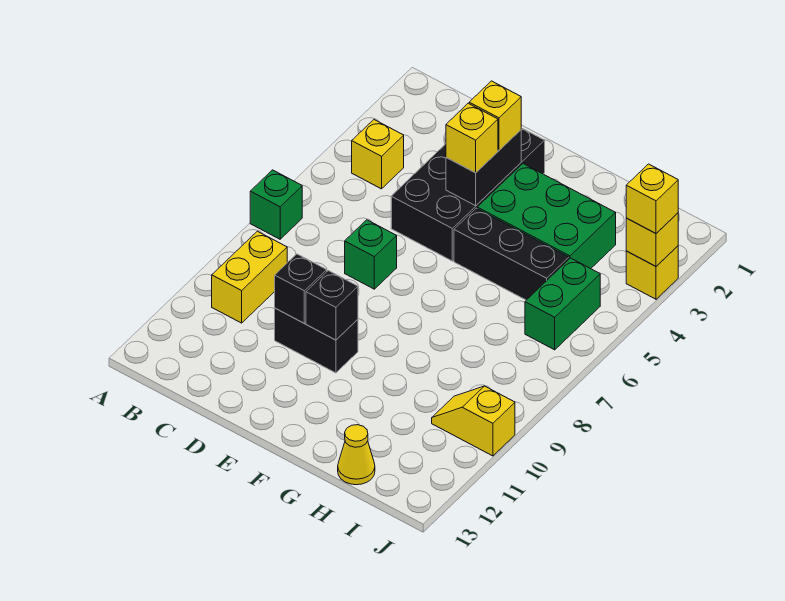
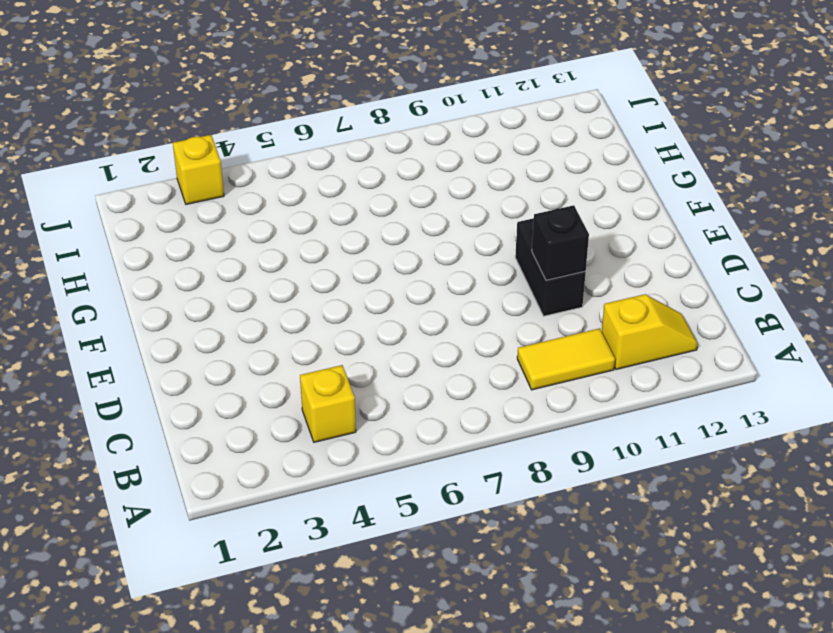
yellow 1x2 tile [517,328,615,390] -> yellow 1x2 brick [212,231,287,323]
yellow 1x2 slope [601,294,698,369] -> yellow 1x2 slope turned to [432,386,515,456]
none -> green 1x1 brick [250,170,302,239]
none -> black 2x4 brick [391,128,545,261]
none -> green 1x1 brick [345,220,397,289]

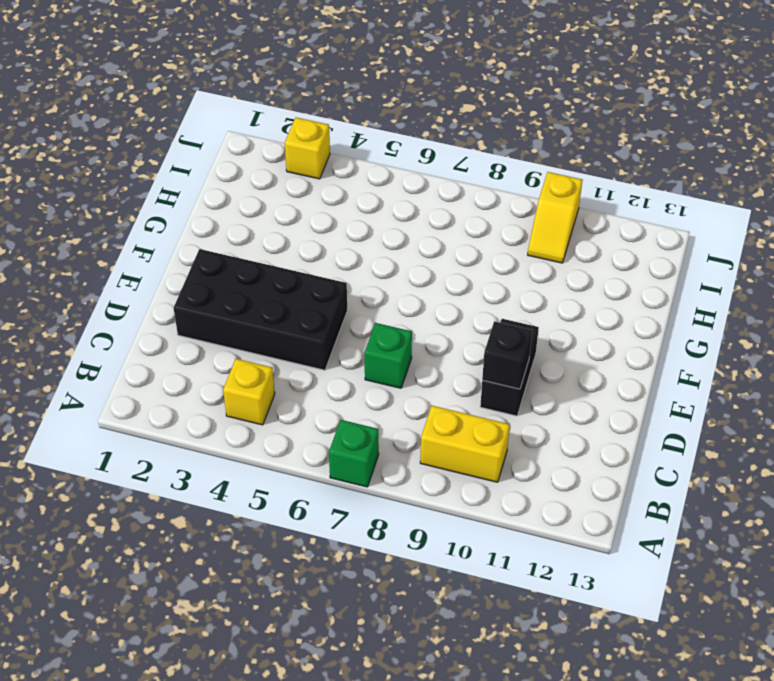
none -> green 2x3 brick [477,164,616,269]
none -> black 1x3 brick [454,208,569,300]
none -> yellow 1x1 cone [338,425,375,485]

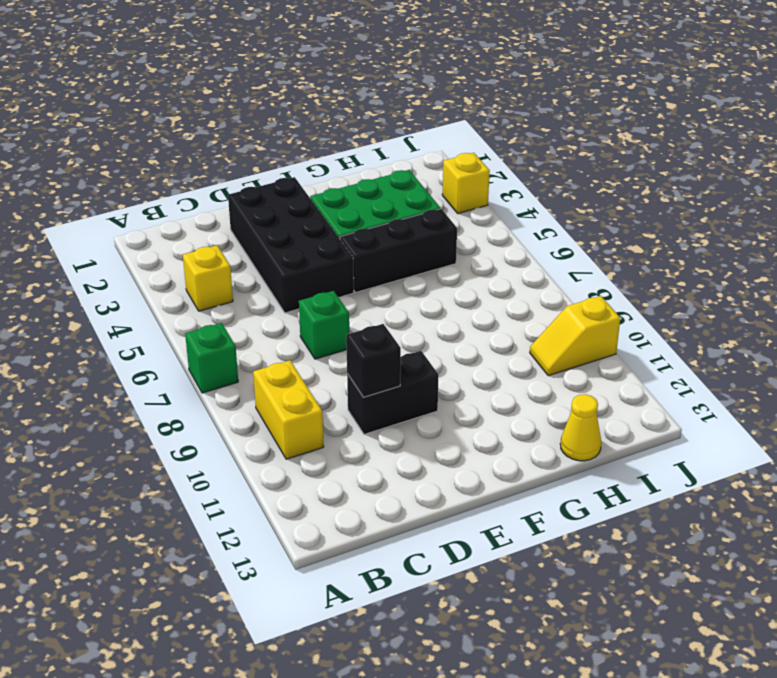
none -> green 1x2 brick [525,258,600,350]
none -> black 1x2 brick [446,130,521,206]
none -> black 1x1 brick [306,271,358,340]

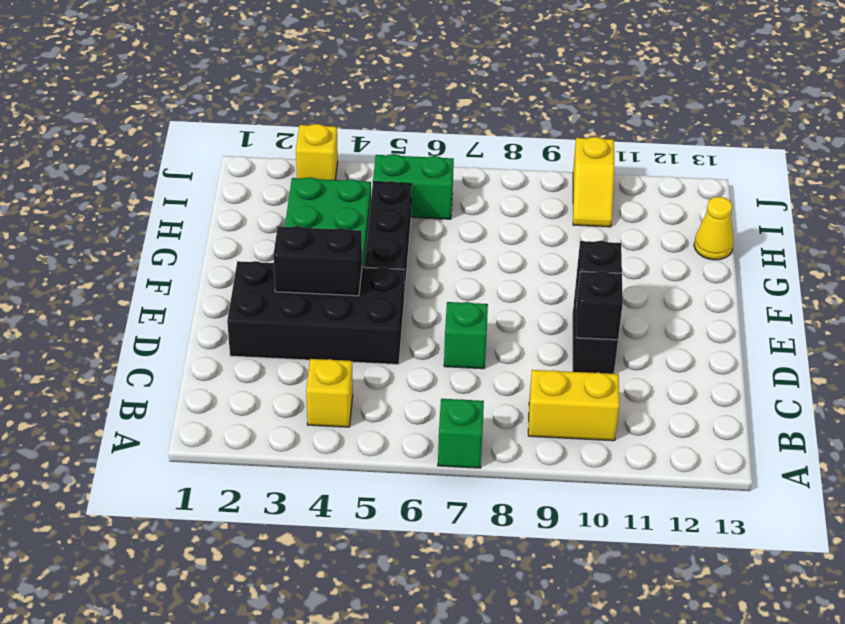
none -> yellow 1x1 brick [626,213,678,266]
none -> yellow 1x1 brick [469,81,521,150]
none -> yellow 1x1 brick [446,103,498,173]

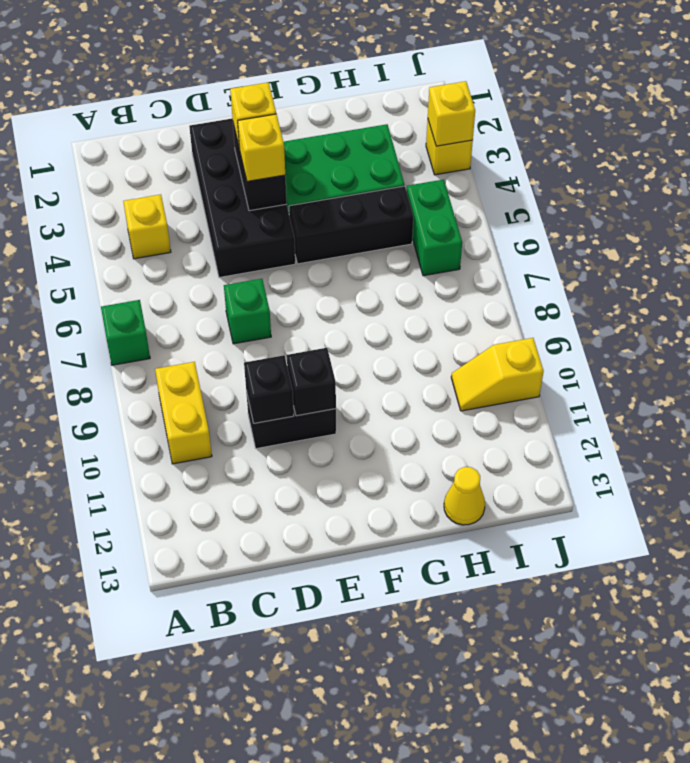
none -> yellow 1x1 brick [626,164,678,233]

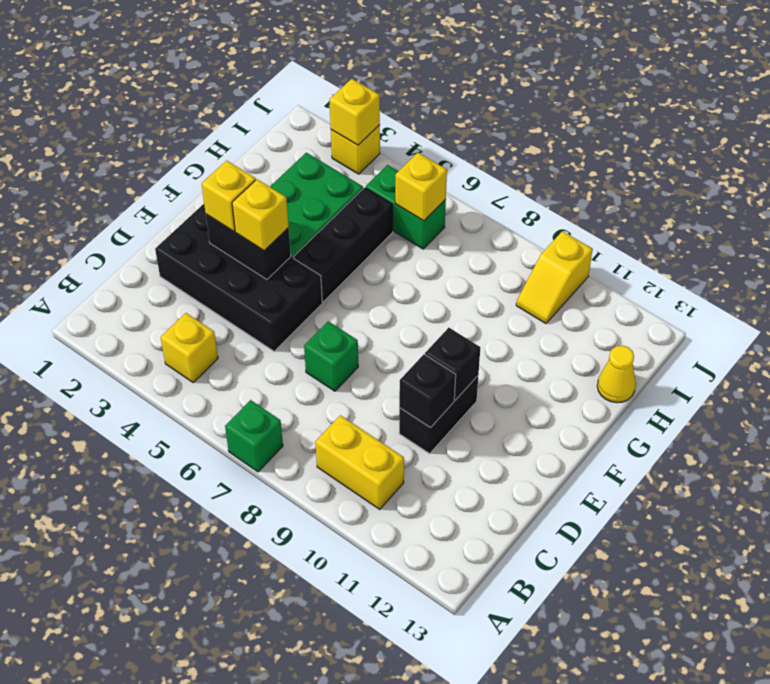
yellow 1x1 brick [395,153,447,221] -> yellow 1x1 brick moved to [626,164,678,233]

